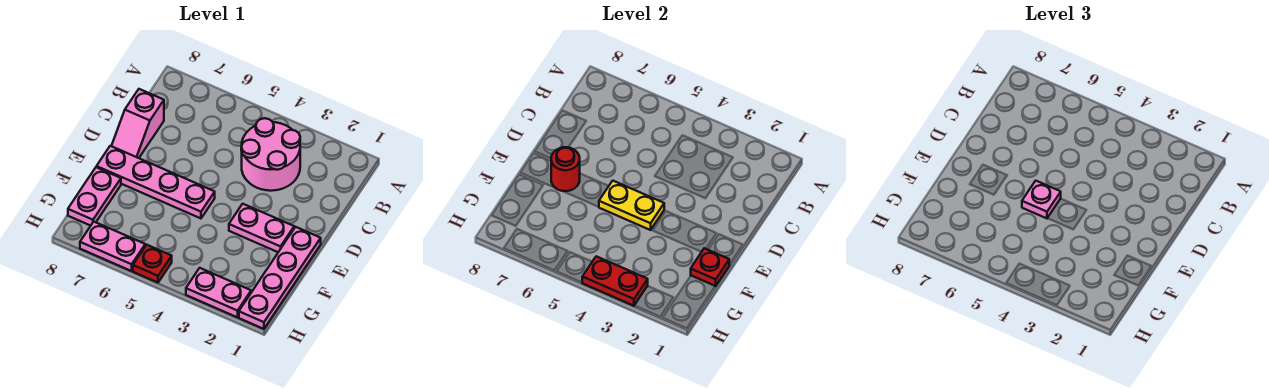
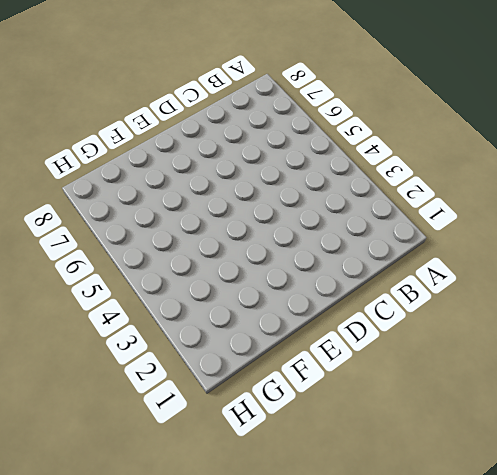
none -> pink 2x2 round brick [241,118,300,191]
none -> pink 1x2 slope [112,89,164,158]
none -> pink 1x4 plate [239,227,321,329]

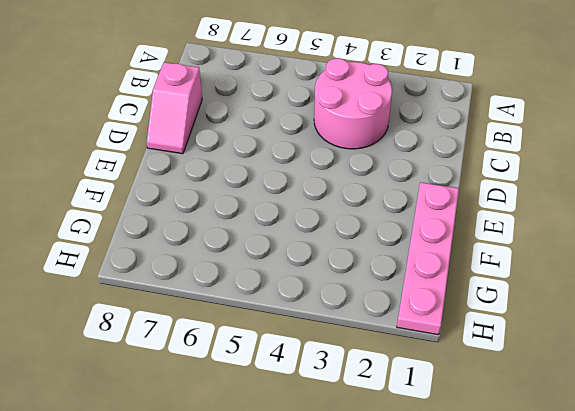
none -> pink 1x2 plate [229,204,294,252]
none -> pink 1x4 plate [97,146,215,218]
none -> pink 1x2 plate [68,167,121,226]

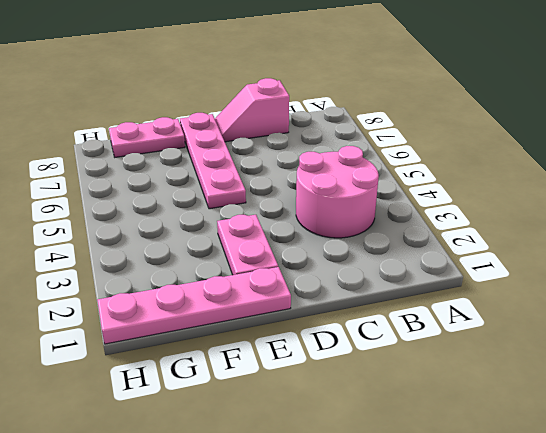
none -> pink 1x2 plate [186,268,251,317]
none -> red 1x1 plate [133,245,172,283]
none -> pink 1x2 plate [80,222,145,271]

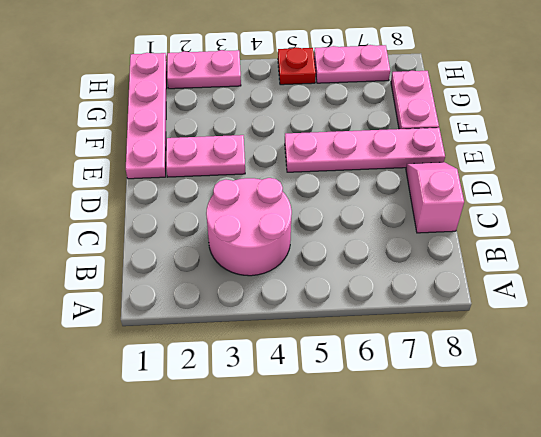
none -> yellow 1x2 plate [599,181,664,230]
none -> red 1x1 round brick [551,147,580,191]
none -> red 1x1 plate [691,248,729,286]

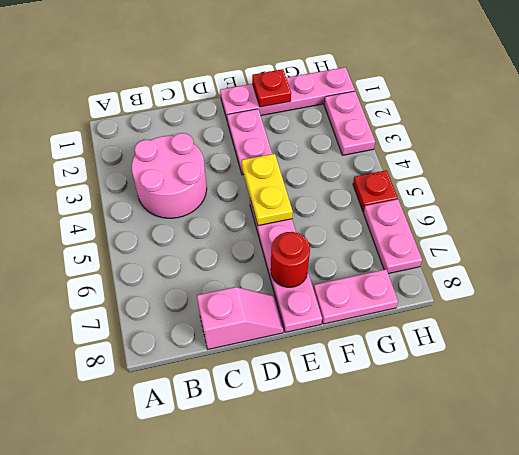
none -> red 1x2 plate [582,256,648,306]
none -> pink 1x1 plate [1022,181,1061,218]

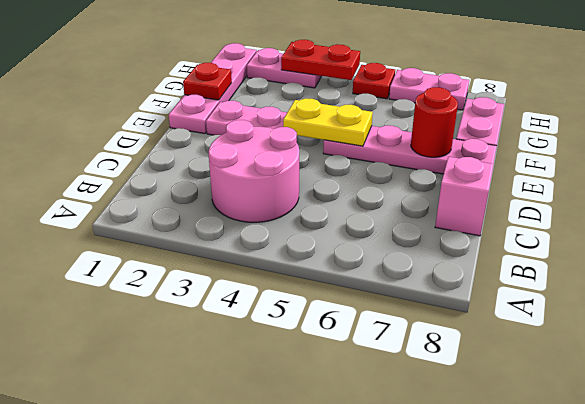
none -> pink 1x1 plate [1022,181,1061,218]

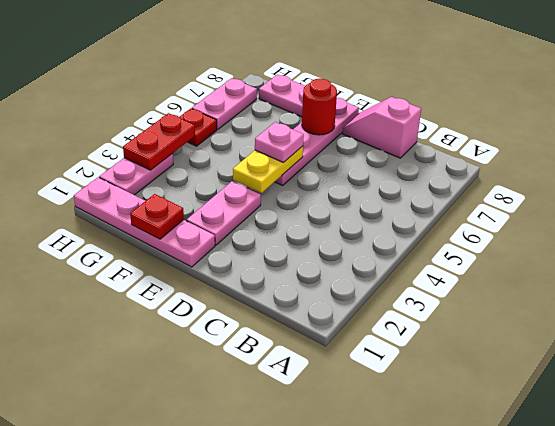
none -> pink 2x2 round brick [241,118,300,191]

